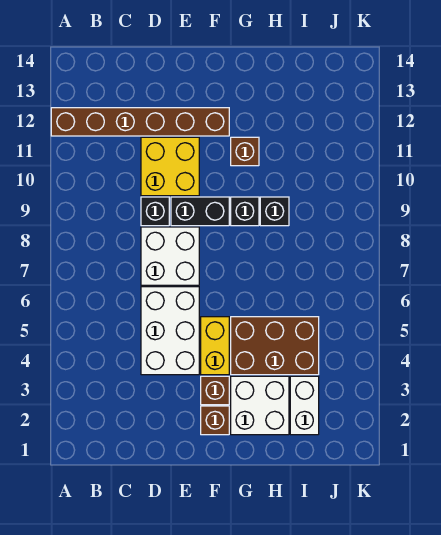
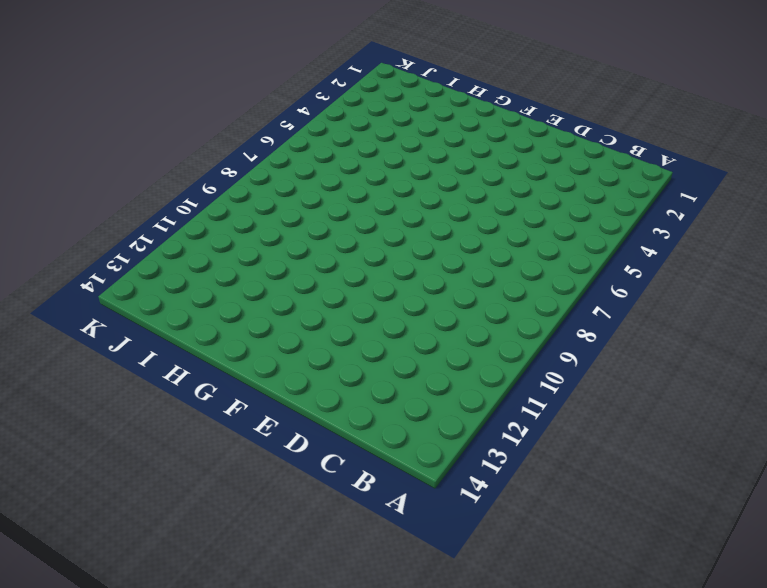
none -> brown 1x6 brick [51,108,229,136]
none -> white 2x3 brick [141,287,199,375]
none -> white 2x2 brick [141,227,199,285]

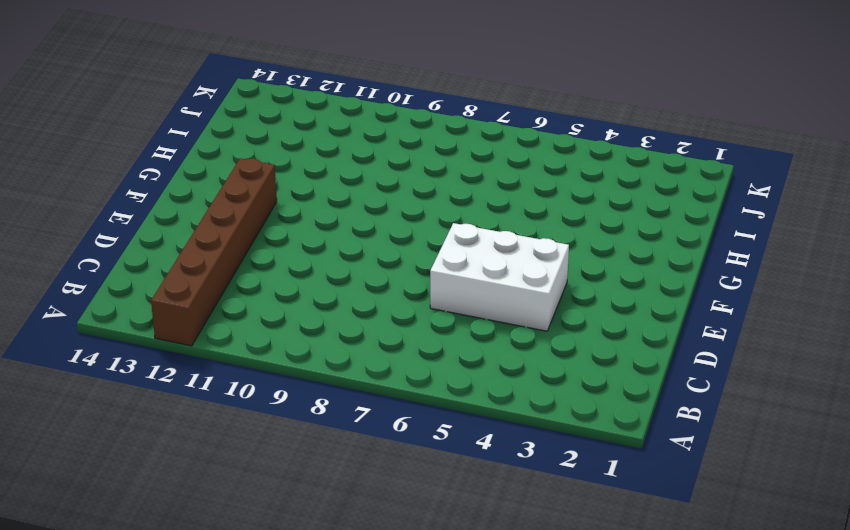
none -> white 2x2 brick [141,227,199,285]
none -> black 1x1 brick [141,197,169,226]
none -> yellow 2x2 brick [141,137,199,196]

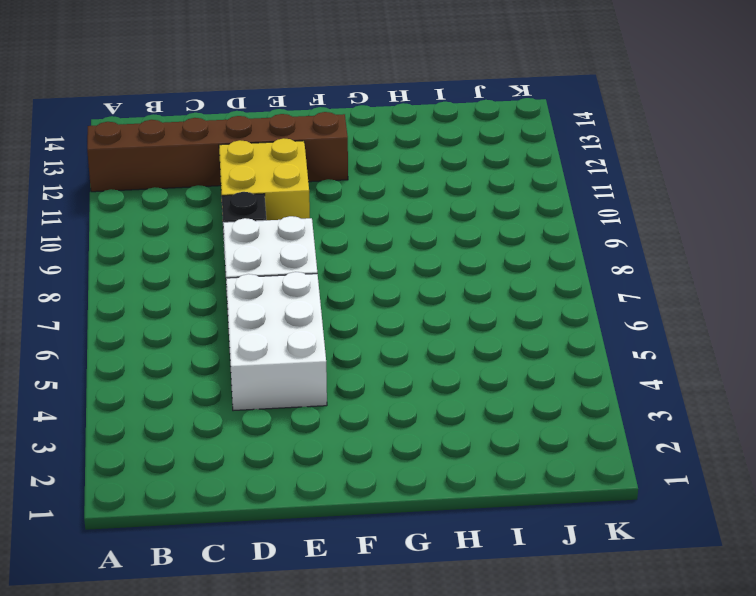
none -> black 1x2 brick [171,197,229,226]
none -> brown 1x1 brick [201,406,229,435]
none -> brown 1x1 brick [201,376,229,405]

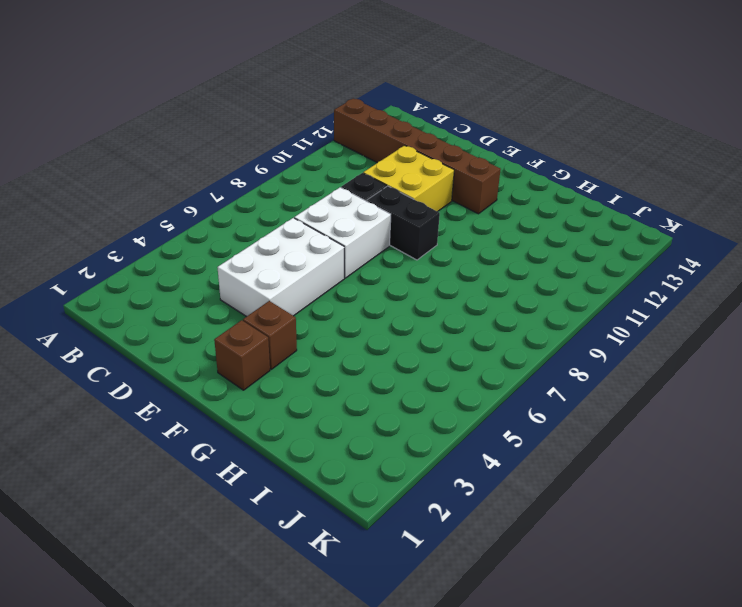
none -> yellow 1x2 brick [201,317,229,375]
none -> white 2x2 brick [231,376,289,435]
none -> brown 2x3 brick [231,317,319,375]

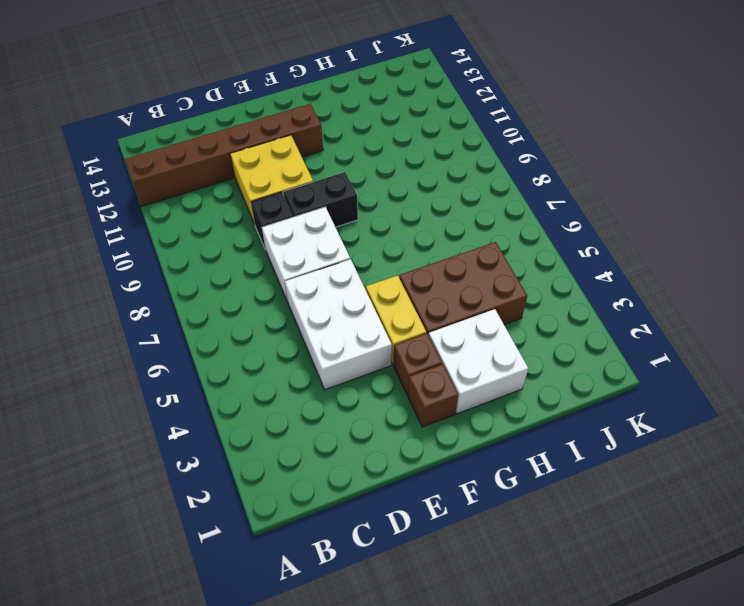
none -> black 1x1 brick [231,197,259,226]
none -> brown 1x1 brick [231,137,259,166]
none -> black 1x1 brick [260,197,289,226]

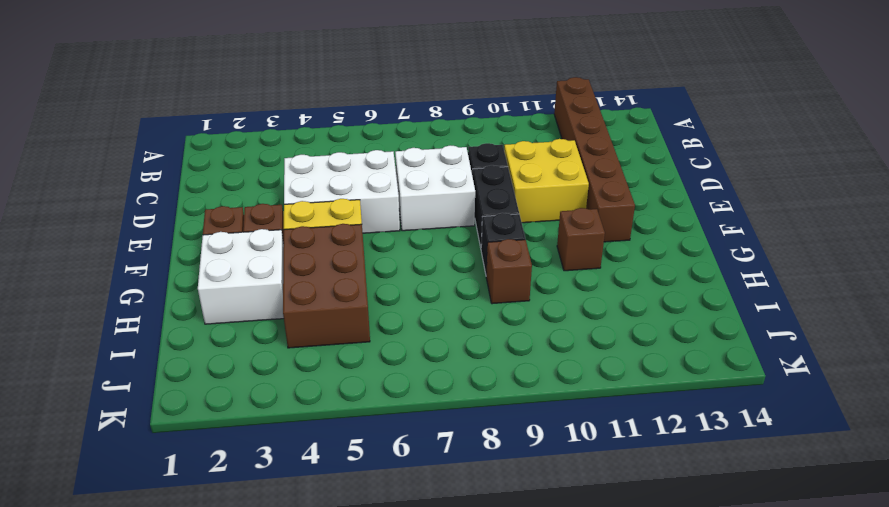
brown 1x1 brick [486,239,532,304] -> black 1x1 brick [260,197,289,226]
none -> white 1x2 brick [290,376,319,435]

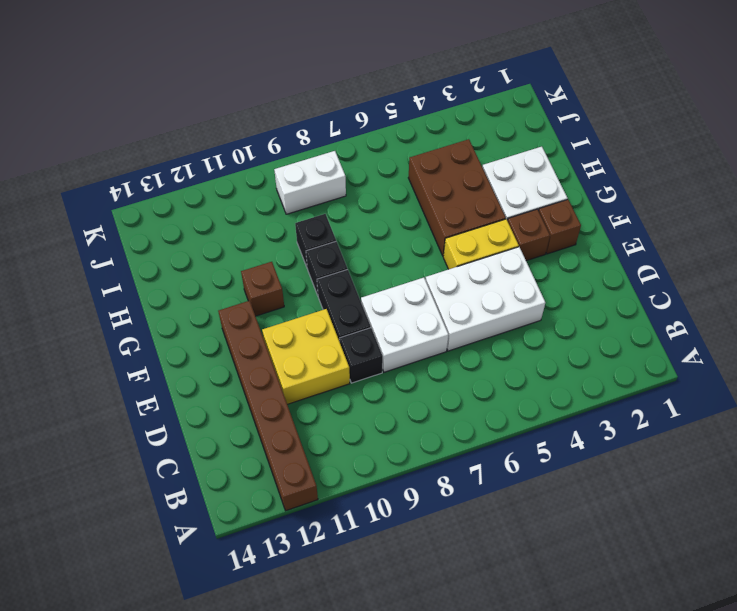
white 1x2 brick [274,151,346,214] -> white 1x2 brick moved to [290,376,319,435]

